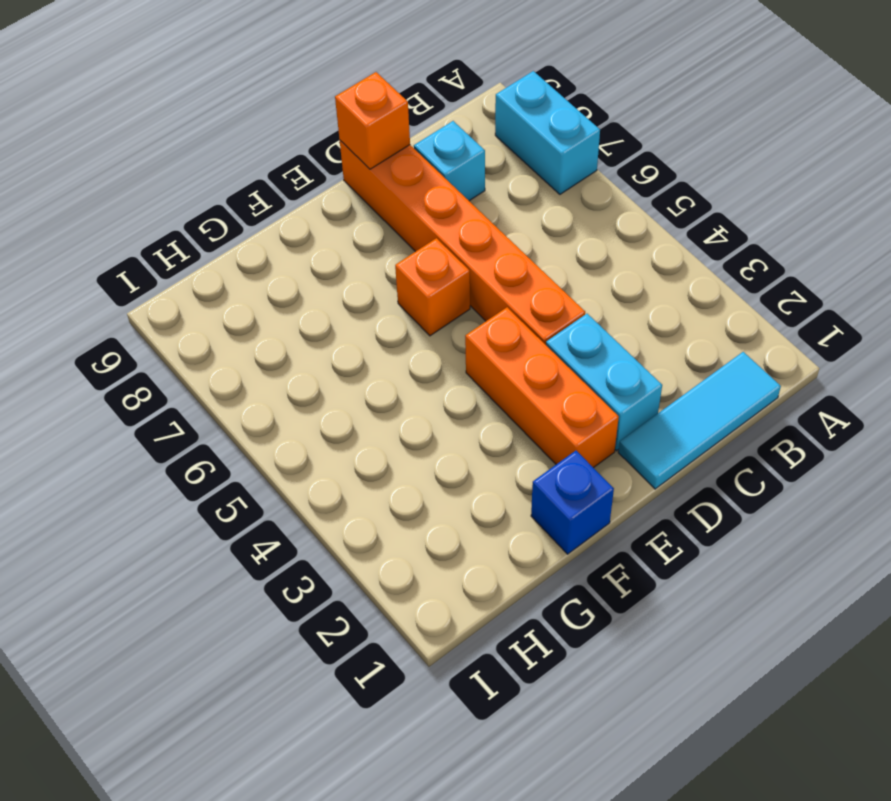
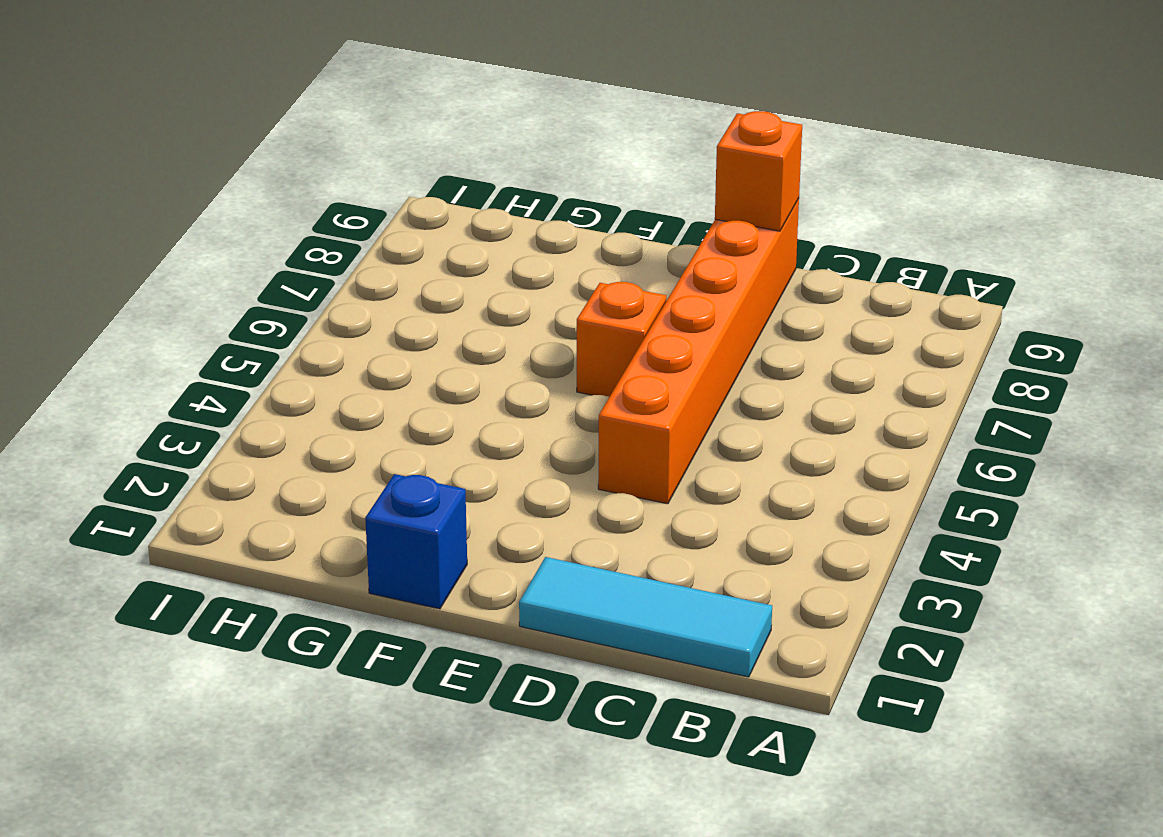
none -> cyan 1x2 brick [495,71,600,194]
none -> cyan 1x1 brick [414,121,485,201]

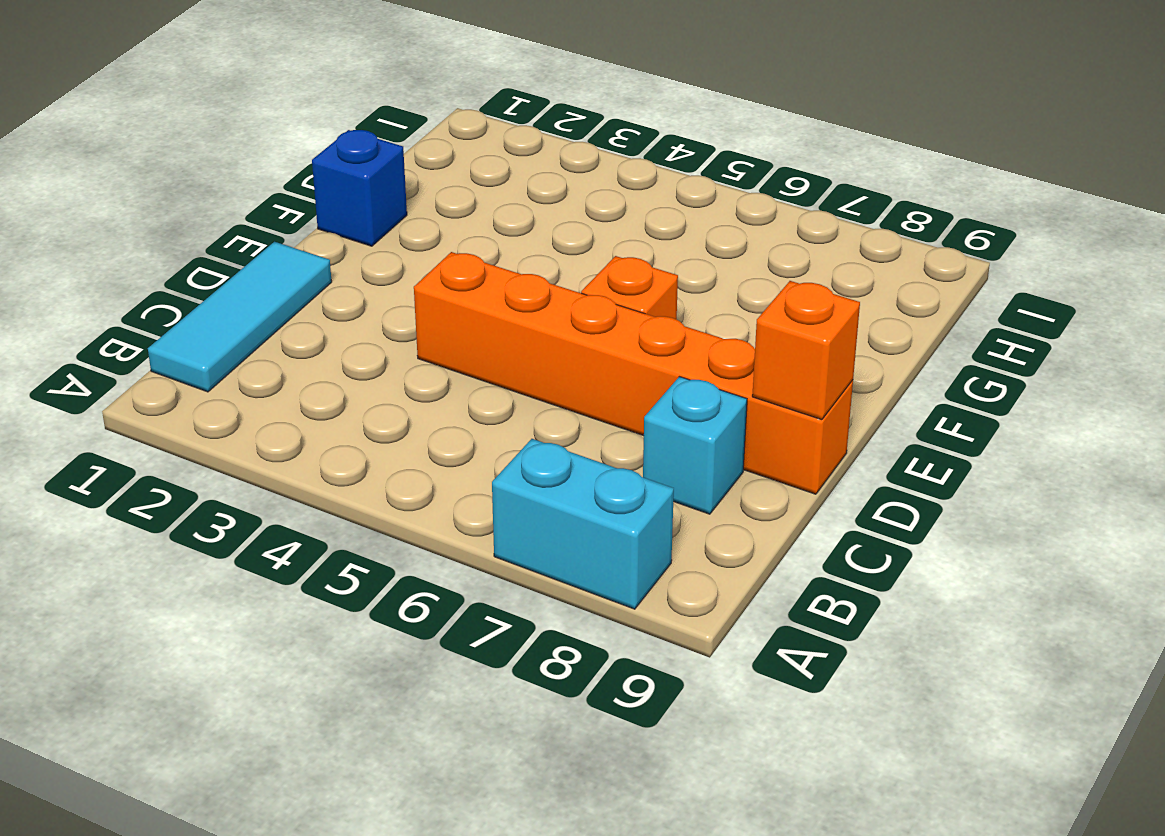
none -> cyan 1x2 brick [546,314,662,451]
none -> orange 1x3 brick [465,307,619,468]

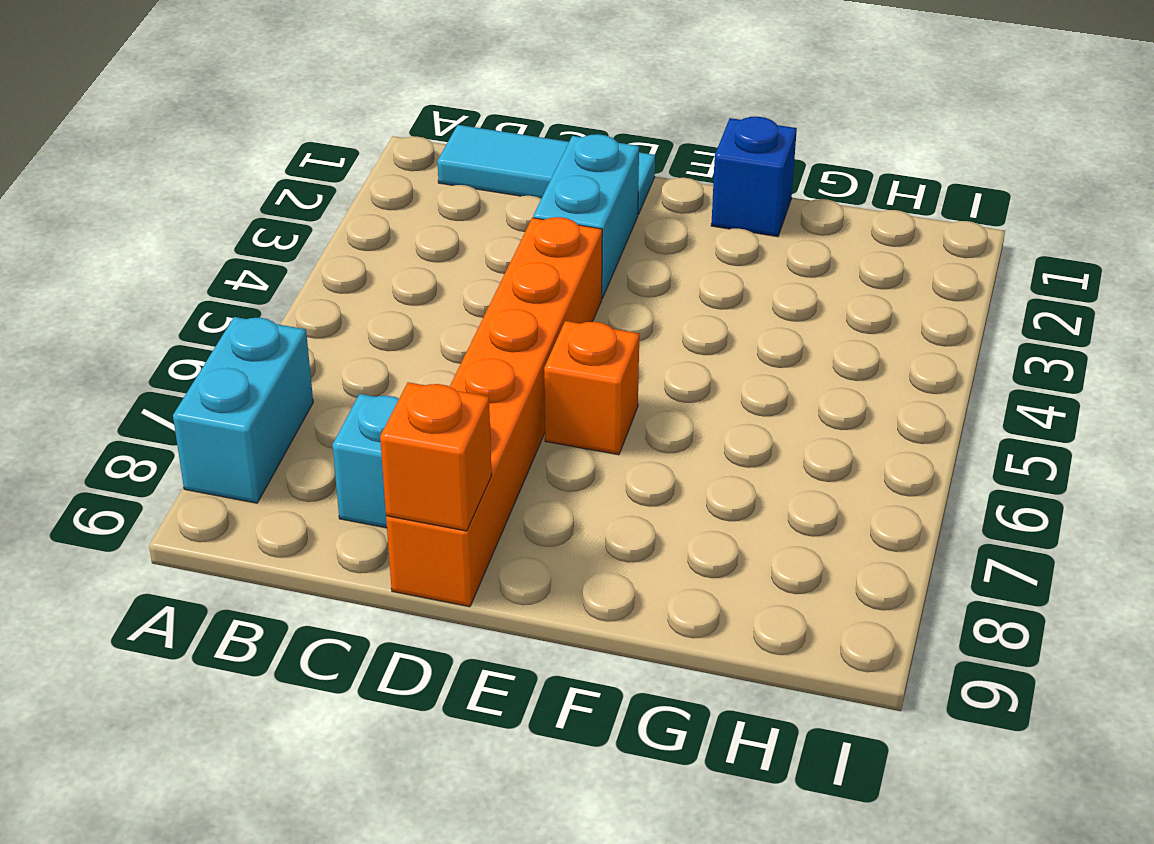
none -> orange 1x3 brick [465,307,619,468]

